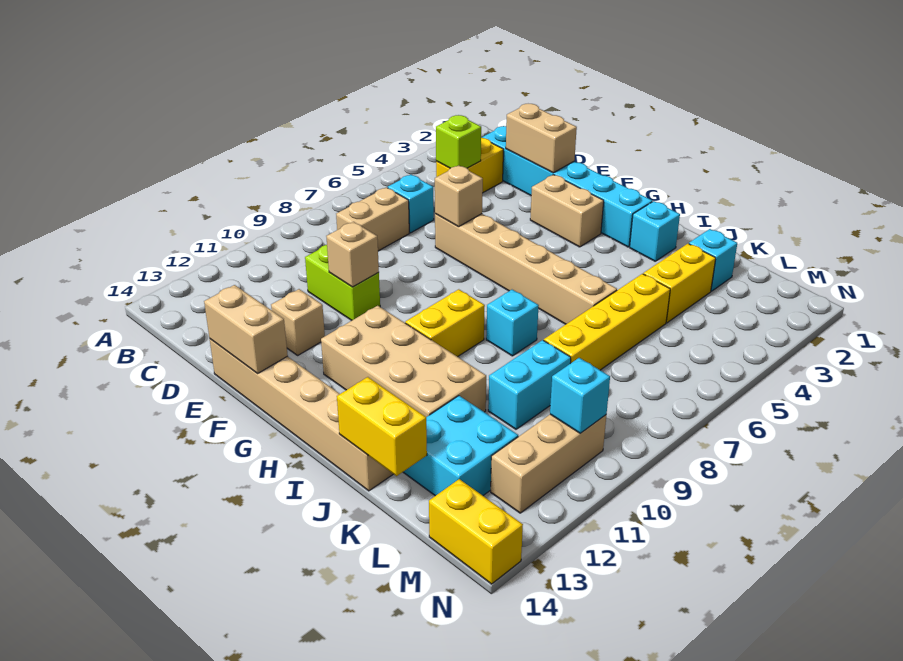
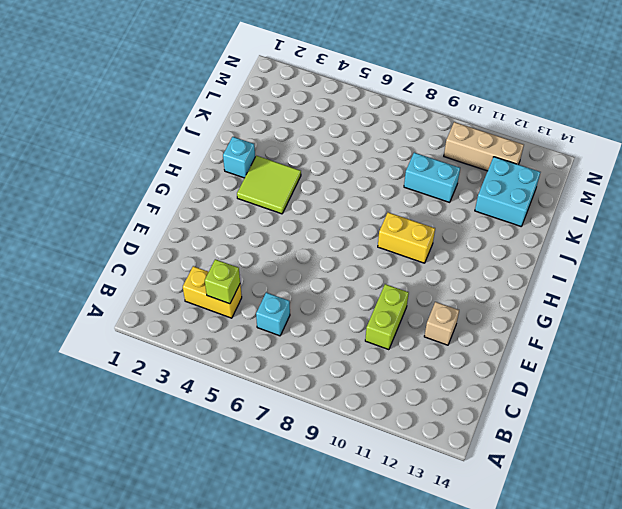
lime 2x2 tile [237,156,301,214] -> none
none -> cyan 1x6 brick [482,126,652,247]
none -> tan 1x2 brick [336,187,409,251]
none -> tan 1x6 brick [435,214,617,324]

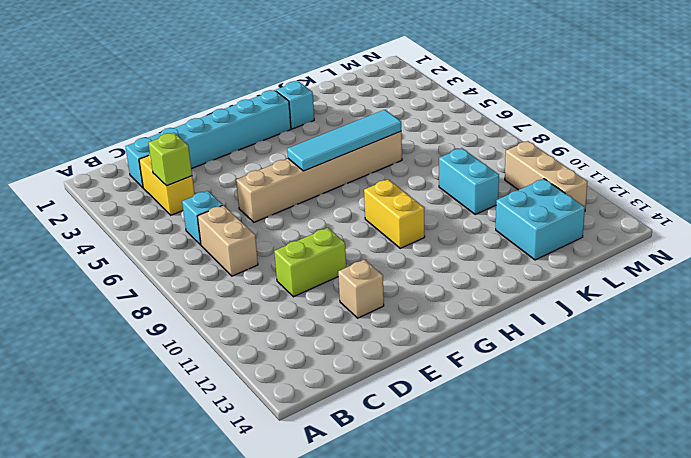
cyan 1x4 tile [287,110,401,171] -> none
none -> tan 1x6 brick [210,339,393,491]
none -> tan 1x2 brick [530,175,604,247]
none -> tan 2x4 brick [321,306,486,417]

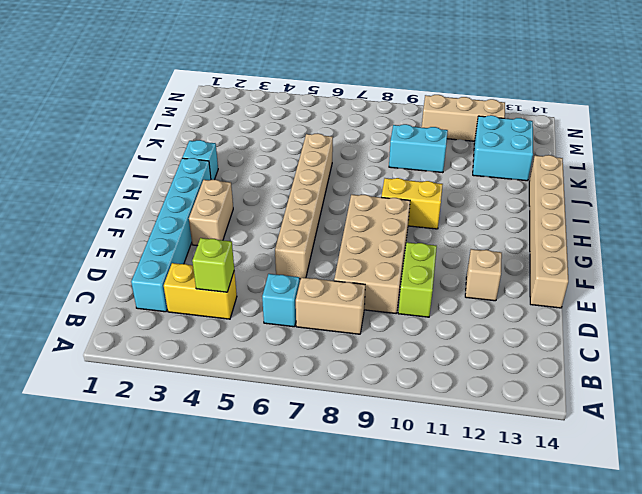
tan 2x4 brick [334,194,410,313] -> tan 2x4 brick moved to [321,306,486,417]
none -> cyan 1x1 brick [486,290,539,356]
none -> cyan 1x1 brick [689,229,737,291]
none -> yellow 1x2 brick [643,244,716,323]

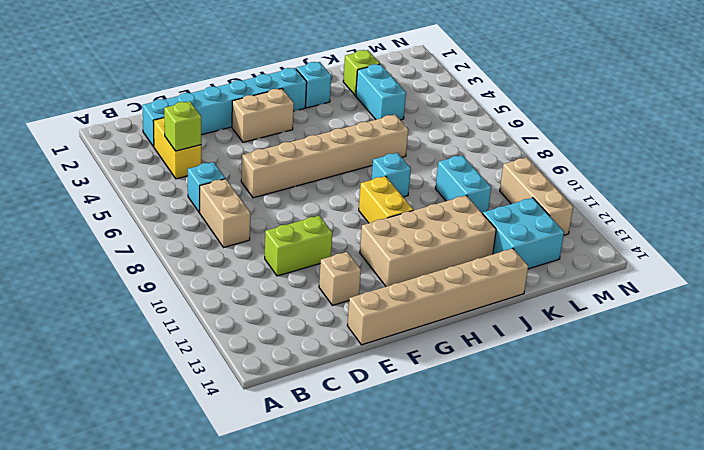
lime 1x1 brick [343,50,380,96] -> cyan 1x1 brick [689,229,737,291]
cyan 1x2 brick [356,64,406,120] -> yellow 1x2 brick [643,244,716,323]
none -> yellow 1x4 brick [544,274,670,370]
none -> yellow 1x2 brick [429,479,523,584]
none -> tan 1x2 brick [506,104,577,173]

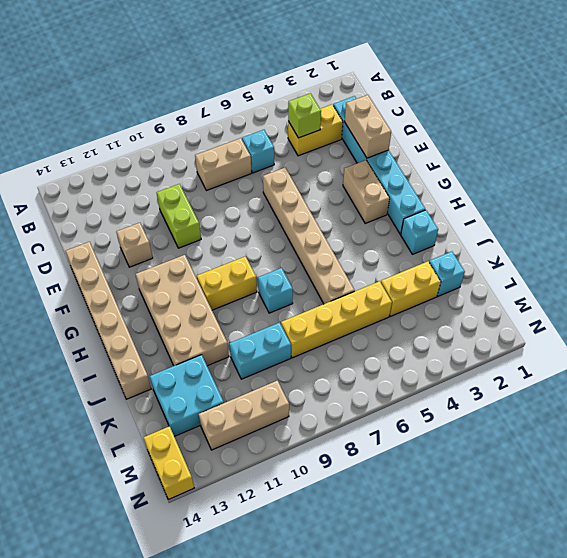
none -> tan 1x1 brick [435,165,483,227]
none -> tan 1x1 brick [326,222,379,287]
none -> tan 1x2 brick [204,285,288,374]

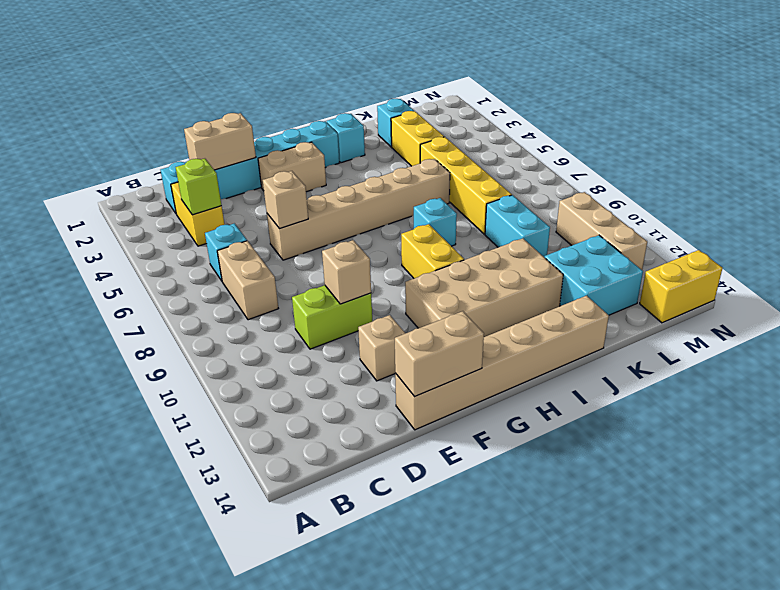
none -> yellow 1x2 brick [337,377,427,476]
none -> cyan 1x1 brick [550,358,610,433]

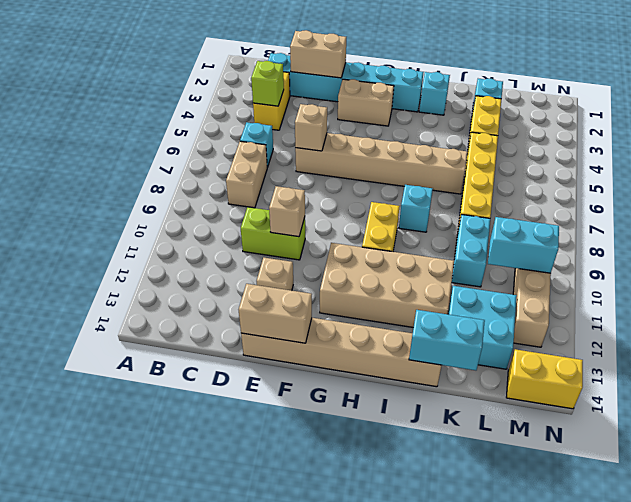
cyan 1x2 brick [409,310,485,370] -> yellow 1x2 brick [337,377,427,476]
cyan 1x2 brick [488,217,559,273] -> cyan 1x1 brick [550,358,610,433]

